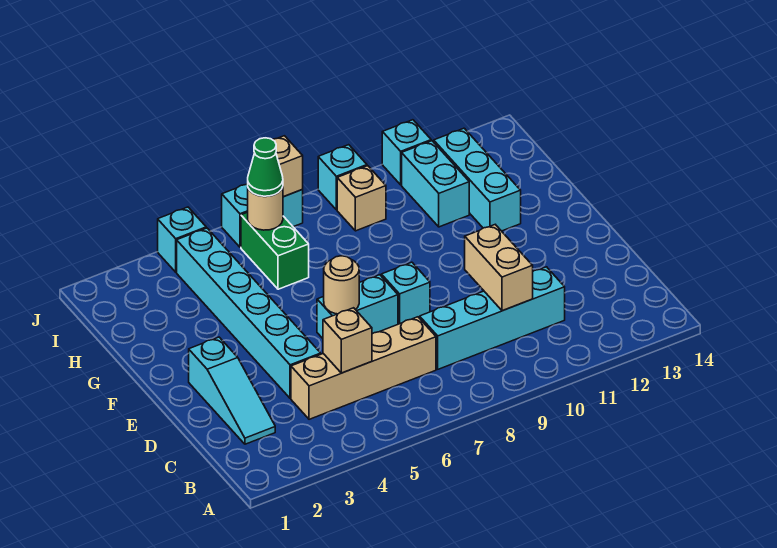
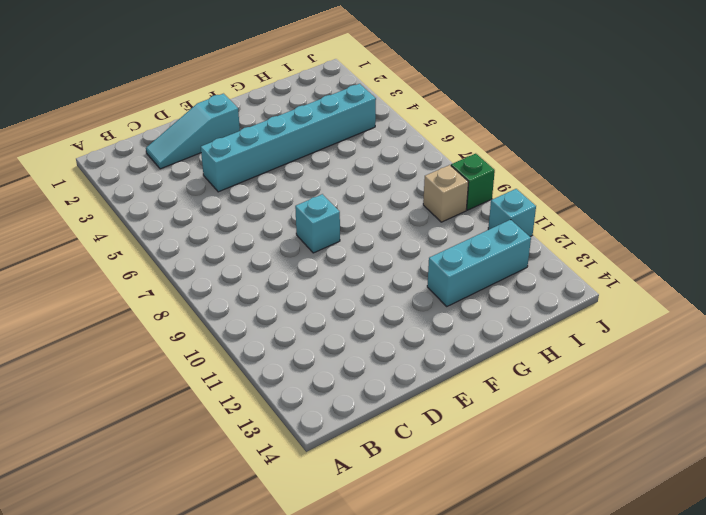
green 1x1 brick [451,154,495,210] -> cyan 1x1 brick [318,145,367,210]
none -> tan 1x4 brick [291,317,436,419]
none -> cyan 1x4 brick [420,267,565,369]
none -> cyan 1x2 brick [317,275,398,338]

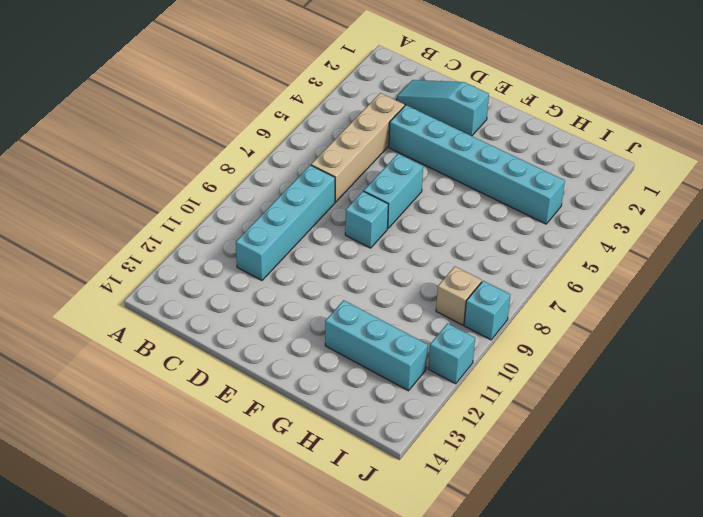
none -> green 1x2 brick [241,212,309,289]
none -> cyan 1x2 brick [402,141,469,227]
none -> cyan 1x1 brick [158,207,206,272]

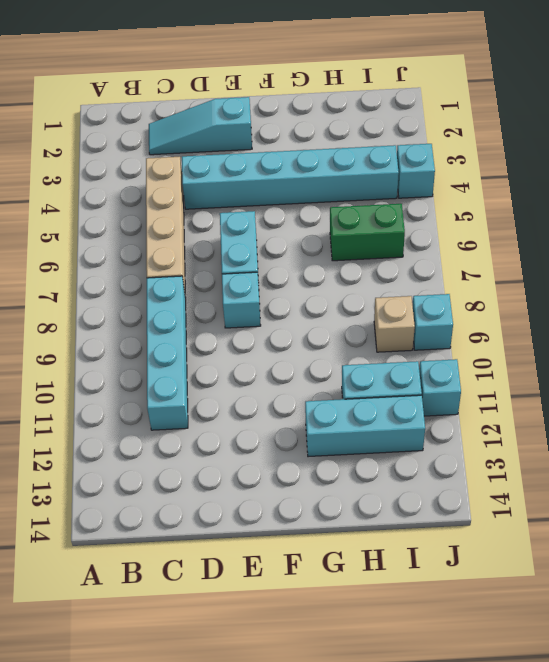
none -> cyan 1x2 brick [222,184,303,247]
none -> tan 1x1 brick [323,308,372,373]
none -> tan 1x2 brick [465,225,533,311]

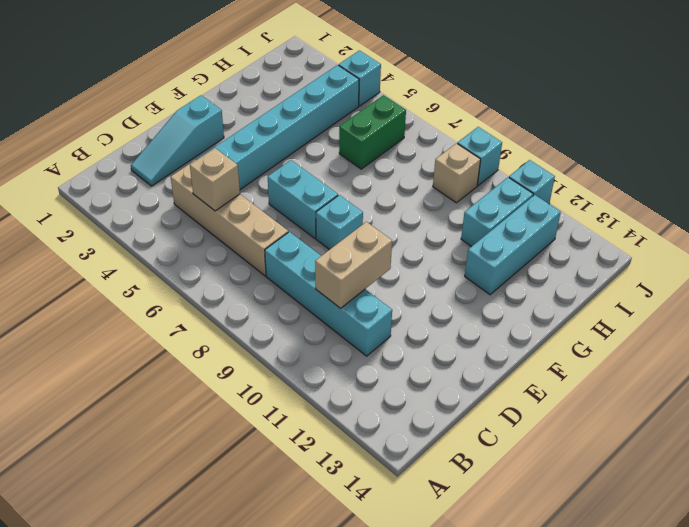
none -> cyan 1x2 brick [222,184,303,247]
none -> tan 1x1 round brick [324,256,359,314]
none -> tan 1x1 round brick [248,187,283,230]

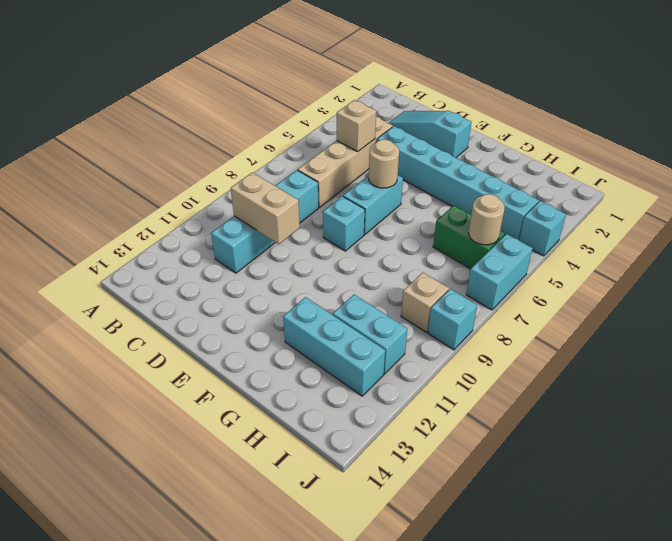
none -> cyan 1x1 brick [382,120,431,185]
none -> tan 1x1 brick [272,136,303,197]
none -> green 1x1 cone [248,138,283,196]

